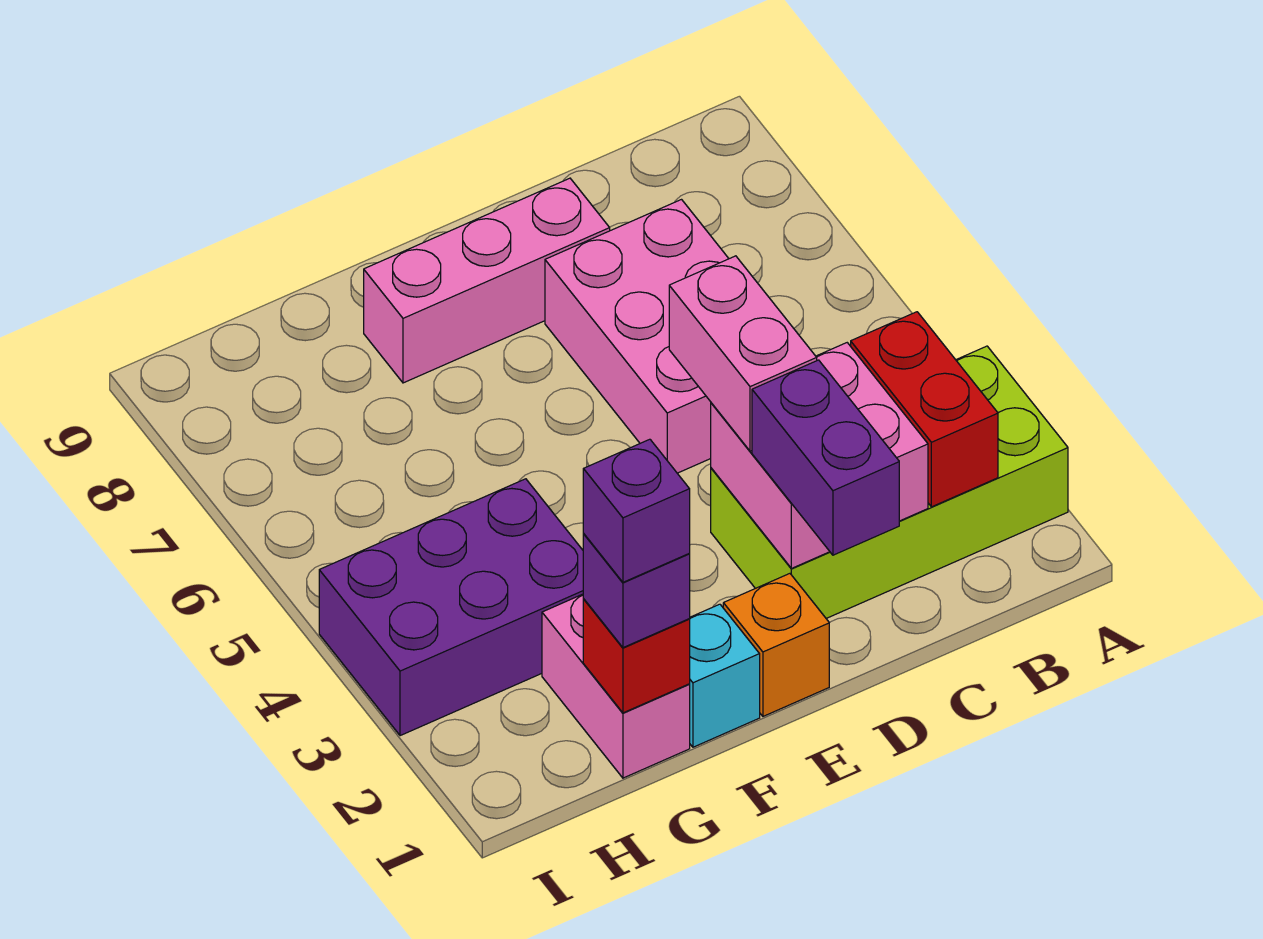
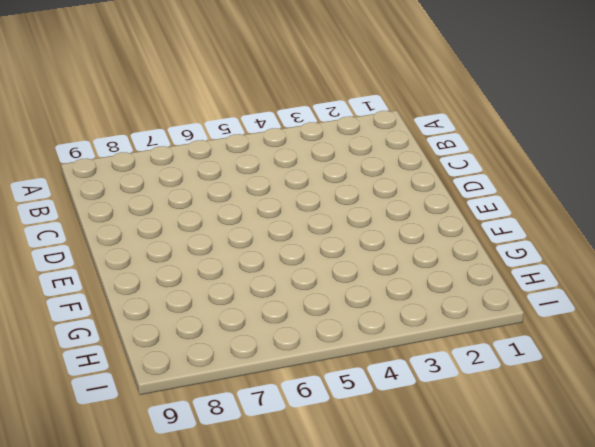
none -> lime 2x4 brick [711,346,1068,618]
none -> pink 2x3 brick [545,200,729,473]
none -> pink 1x3 brick [364,178,610,383]

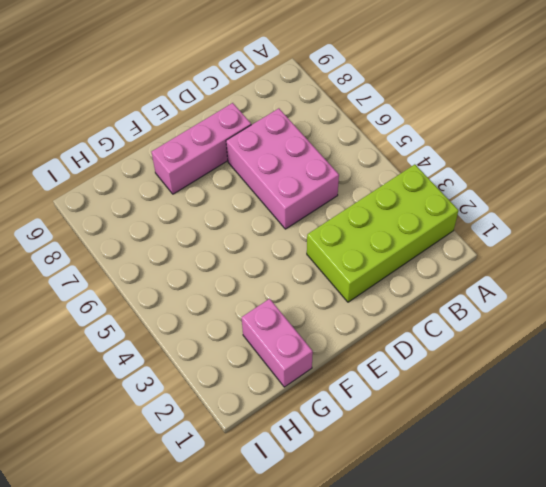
none -> orange 1x1 brick [723,574,829,716]
none -> cyan 1x1 brick [689,604,760,747]
none -> purple 2x3 brick [319,479,583,736]

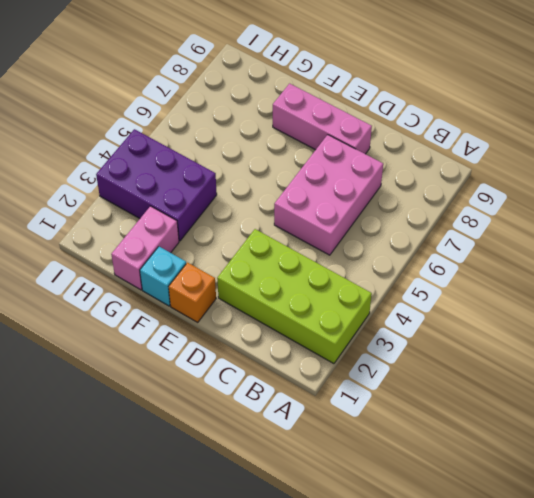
none -> red 1x2 brick [851,312,998,507]
none -> pink 2x2 brick [711,343,928,568]
none -> red 1x1 brick [583,599,690,713]

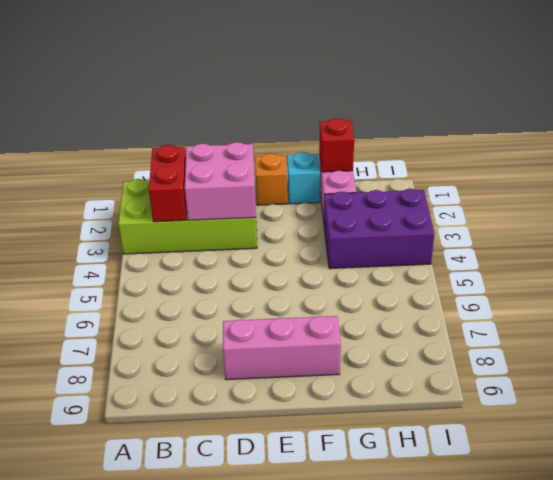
none -> pink 2x3 brick [545,200,729,473]
none -> purple 1x2 brick [752,360,899,555]
none -> pink 1x2 brick [669,256,817,451]

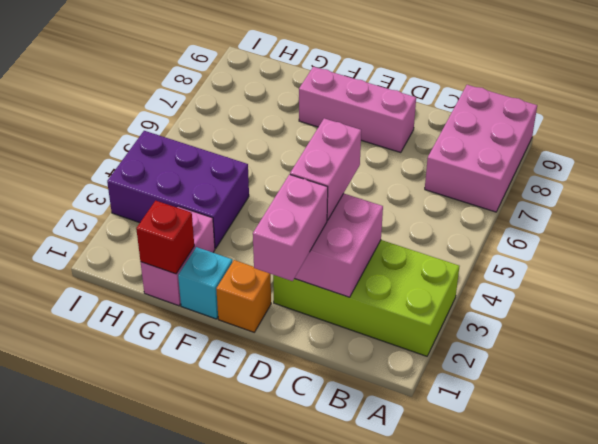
pink 2x3 brick [425,85,537,212] -> pink 2x3 brick moved to [545,200,729,473]
pink 1x2 brick [253,174,328,281] -> purple 1x2 brick [752,360,899,555]
none -> red 1x2 brick [851,312,998,507]
none -> purple 1x1 brick [583,534,690,648]
none -> purple 1x1 brick [583,439,690,582]

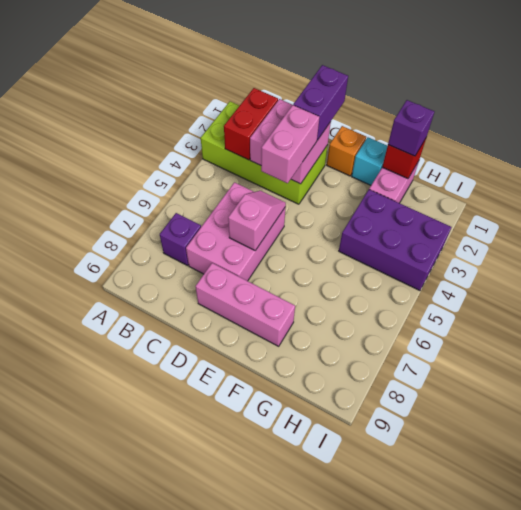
purple 1x1 brick [160,213,201,266] -> purple 1x1 brick moved to [583,439,690,582]
pink 1x2 slope [228,191,286,250] -> none

